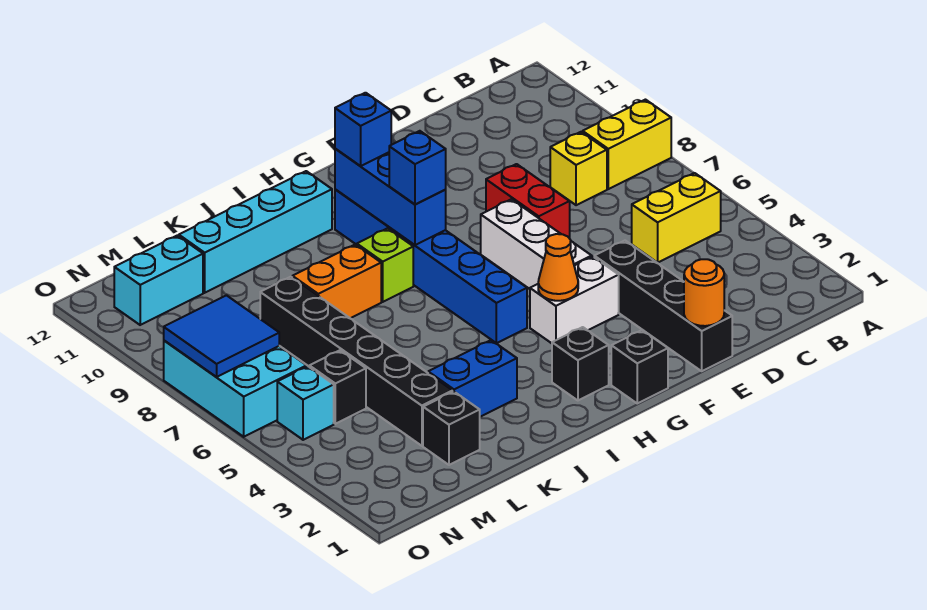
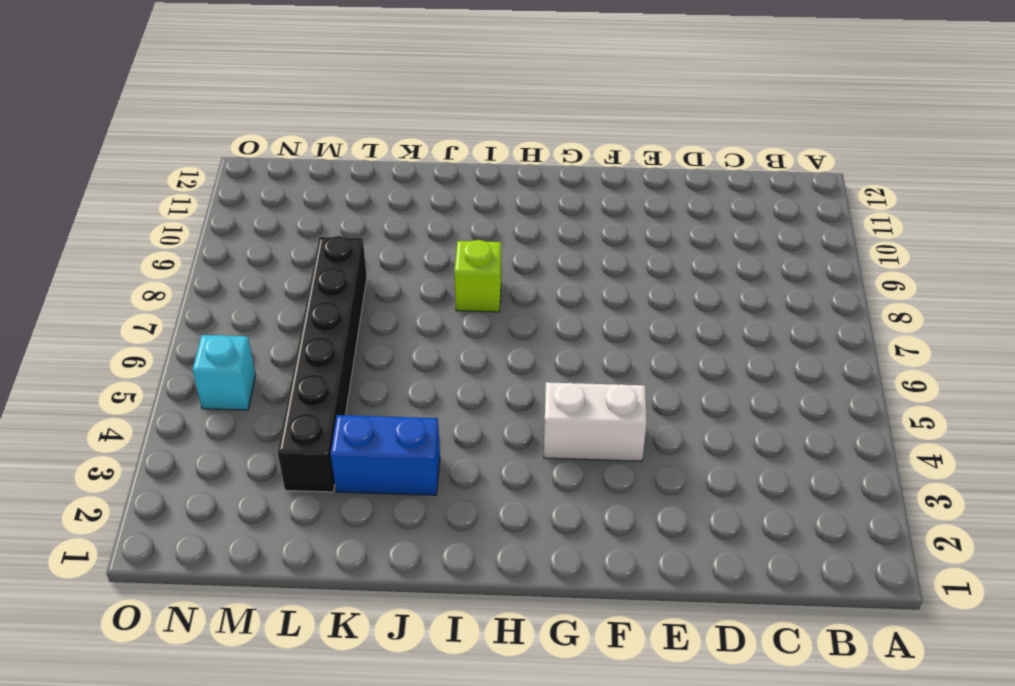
none -> yellow 1x2 brick [583,100,671,189]
none -> yellow 1x2 brick [632,173,721,262]
none -> yellow 1x1 brick [550,132,607,205]

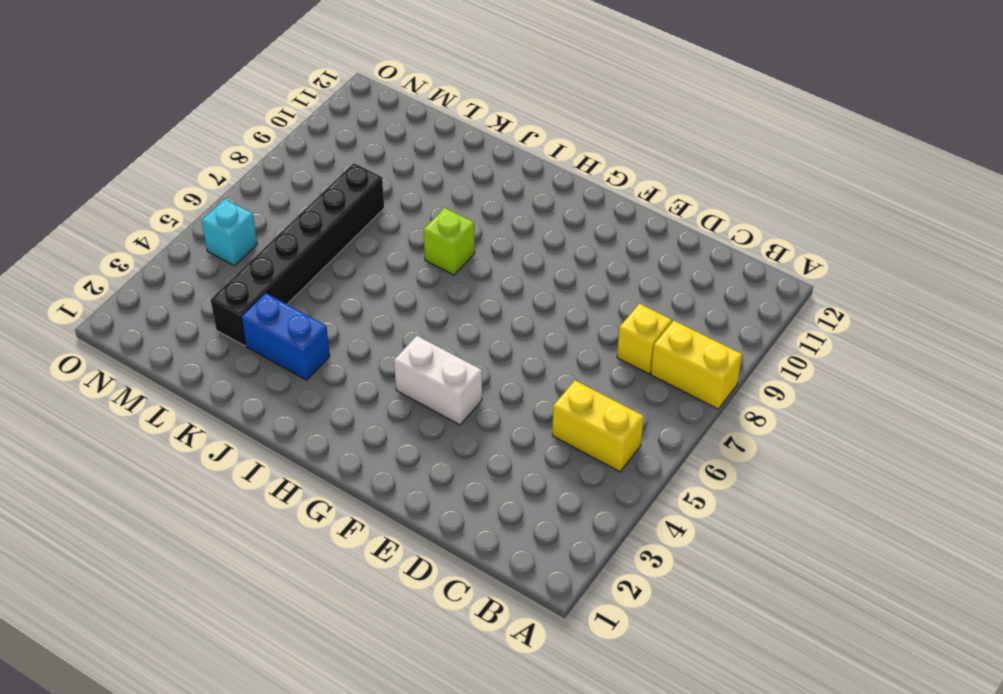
none -> black 1x4 brick [594,241,732,371]
none -> red 1x2 brick [486,164,570,238]
none -> white 1x3 brick [481,199,592,289]

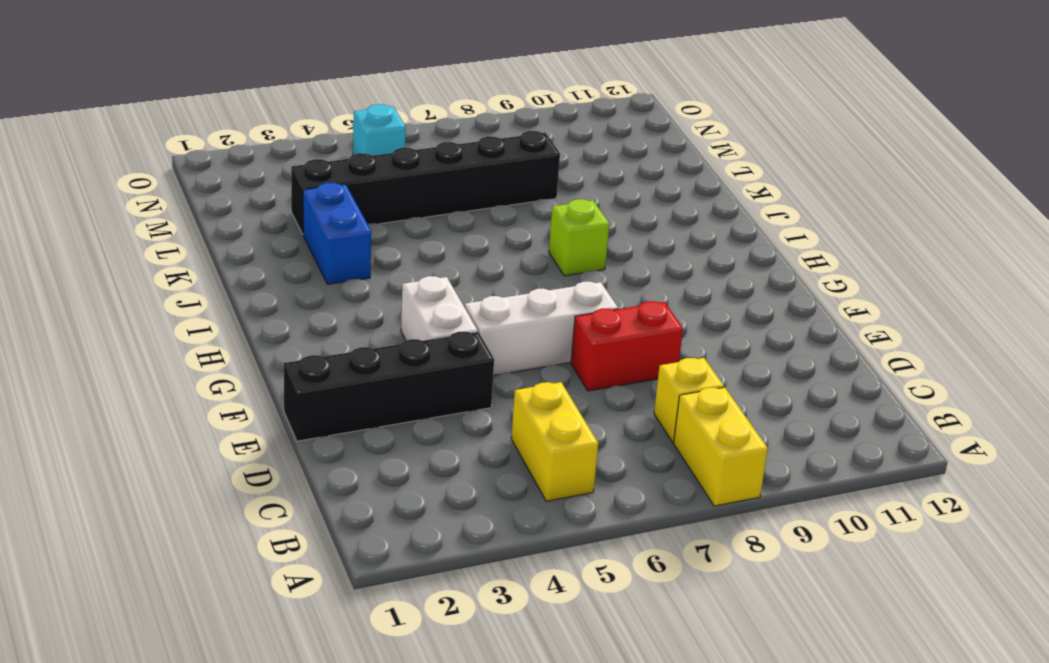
none -> black 1x1 brick [611,330,668,403]
none -> black 1x1 brick [552,327,609,400]
none -> blue 1x6 brick [335,189,527,343]

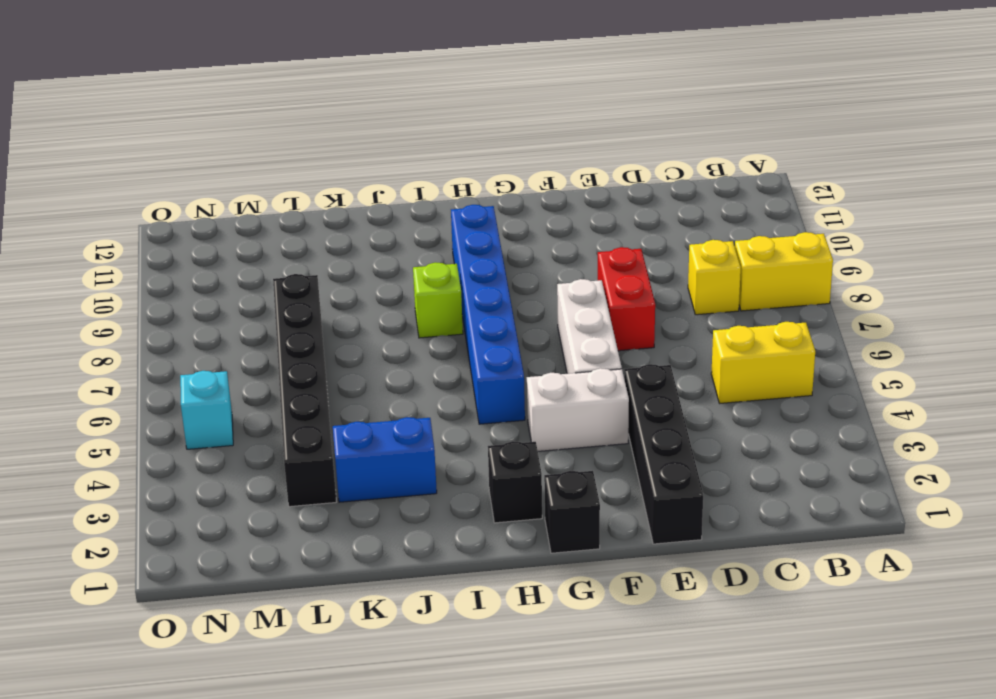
none -> cyan 1x4 brick [179,171,332,293]
none -> orange 1x2 brick [292,244,381,318]
none -> black 1x1 brick [423,392,480,465]

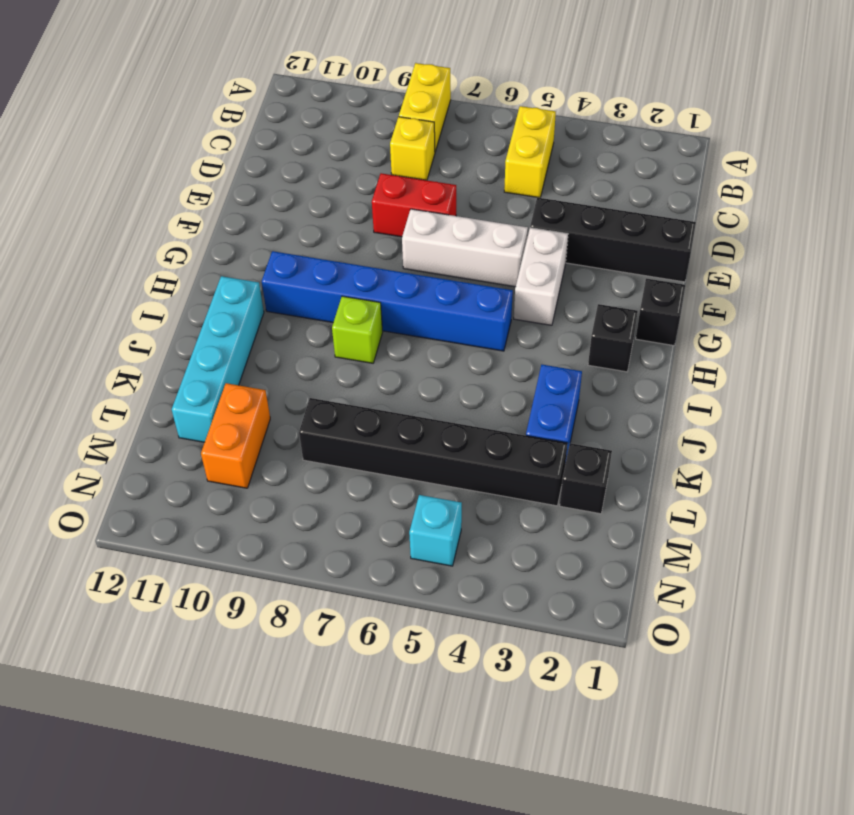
orange 1x2 brick [201,383,270,488] -> orange 1x2 brick moved to [292,244,381,318]
none -> black 1x1 brick [309,350,366,424]
none -> cyan 1x2 brick [114,235,203,325]
none -> cyan 2x3 brick [164,341,307,437]

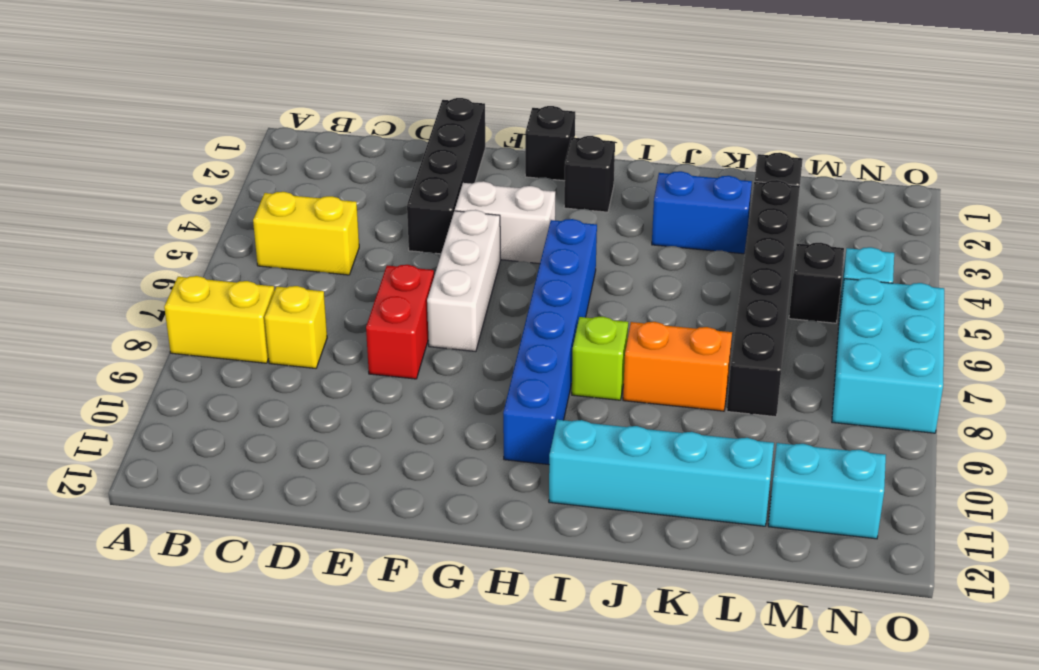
none -> orange 1x1 round brick [684,259,724,326]
none -> orange 1x1 cone [538,234,578,301]
none -> blue 1x3 brick [335,149,446,245]

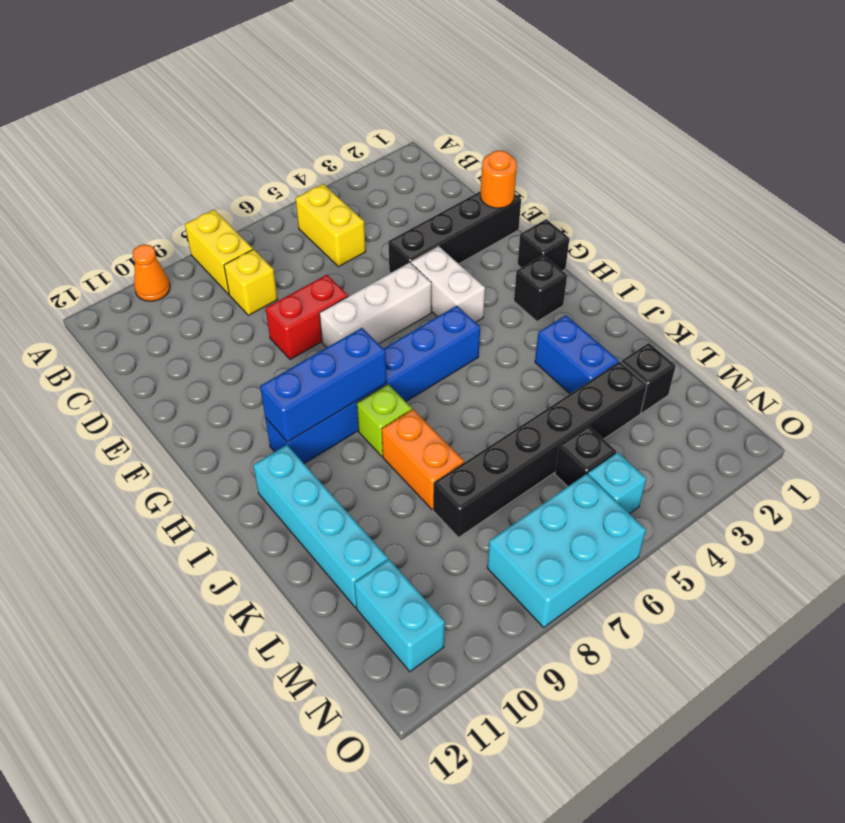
orange 1x1 cone [132,244,170,301] -> orange 1x1 cone moved to [538,234,578,301]
none -> blue 2x2 tile [164,295,279,377]
none -> blue 1x1 brick [389,131,446,205]
none -> blue 1x1 brick [335,93,391,166]

